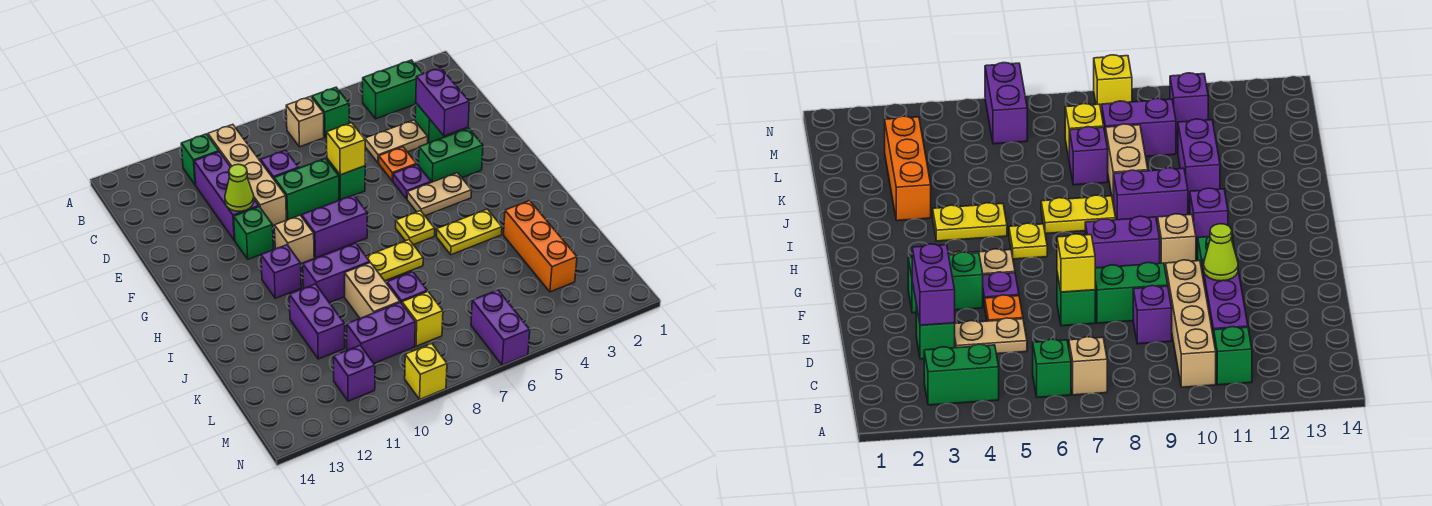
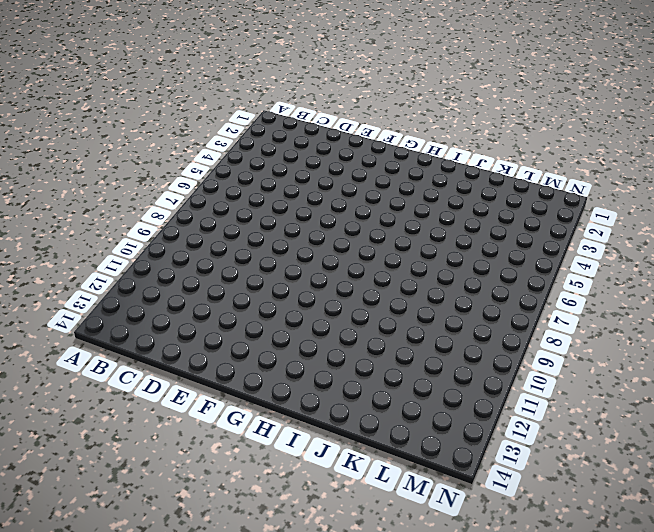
none -> green 1x2 brick [363,60,423,119]
none -> green 1x1 brick [312,87,349,137]
none -> tan 1x1 brick [286,97,324,147]
none -> tan 1x4 brick [208,124,286,226]

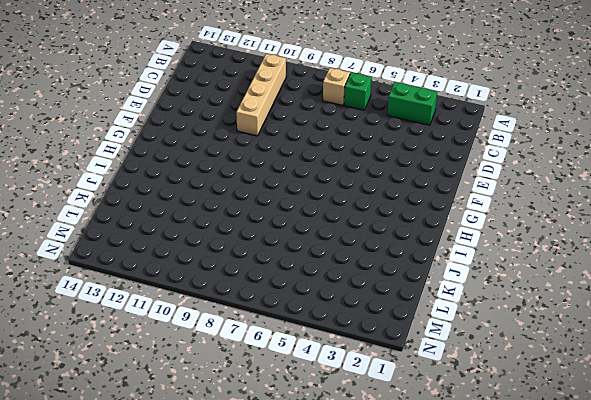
none -> green 1x1 brick [181,134,219,185]
none -> purple 1x3 brick [194,152,259,240]
none -> green 1x1 brick [415,103,453,143]
none -> tan 1x2 plate [365,120,428,163]

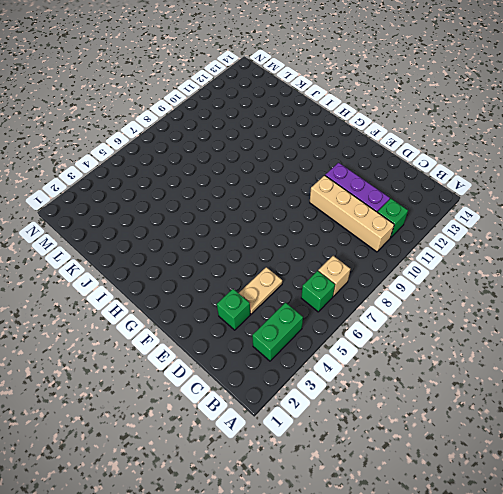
none -> purple 1x1 brick [261,150,299,179]
none -> orange 1x1 plate [379,147,417,181]
none -> green 1x1 brick [327,159,365,200]
none -> green 1x2 brick [274,159,339,220]

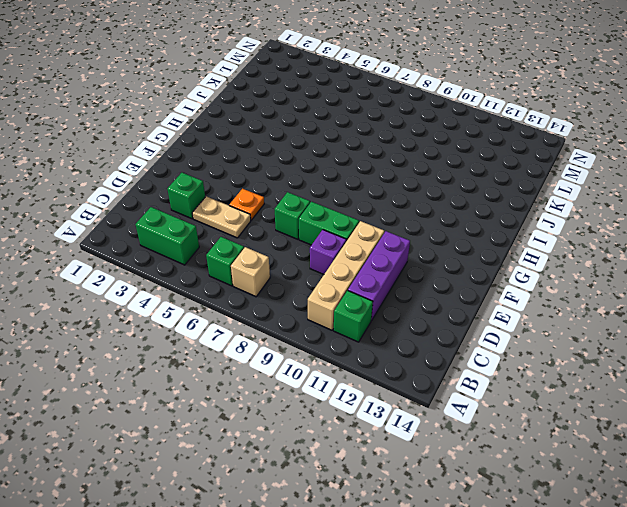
none -> green 1x2 brick [419,128,483,182]
none -> purple 1x1 plate [393,165,431,199]
none -> green 1x1 brick [234,207,273,259]
none -> tan 1x2 plate [407,173,472,216]

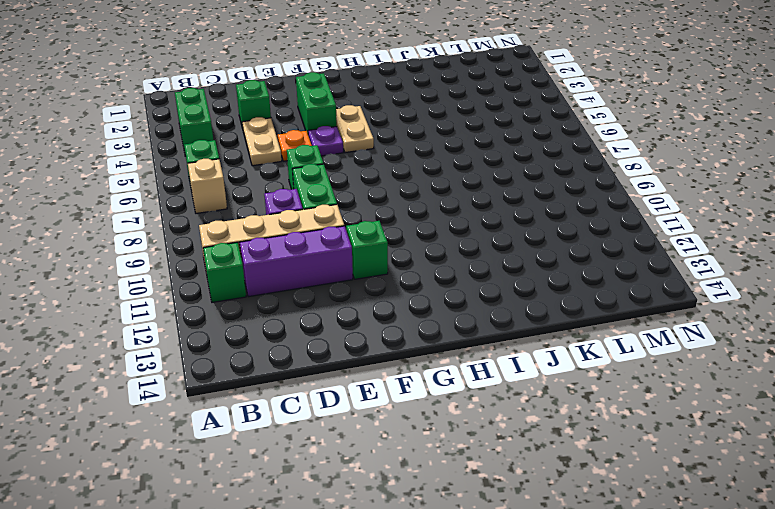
none -> purple 1x2 brick [302,195,368,258]
none -> tan 1x1 brick [275,215,314,263]
none -> yellow 1x1 plate [396,211,435,245]
none -> purple 1x1 brick [261,245,301,298]

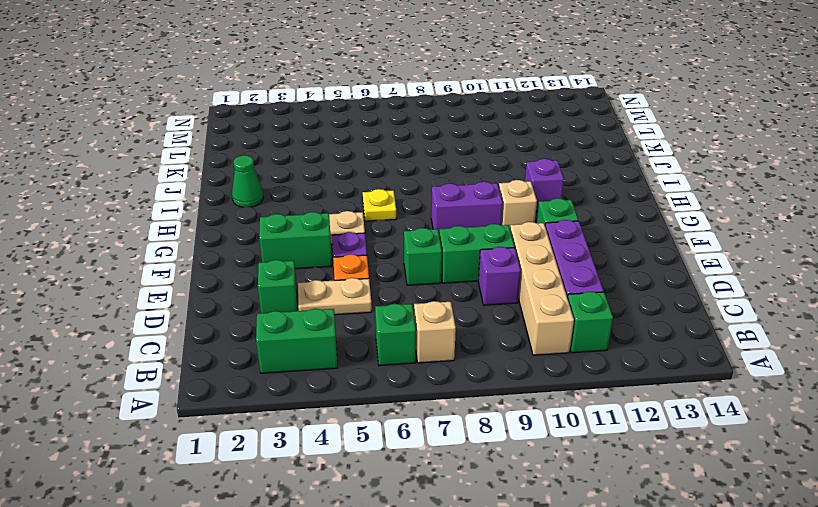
green 1x1 cone [232,155,264,208] -> none
none -> yellow 1x2 plate [436,209,502,255]
none -> yellow 1x2 plate [366,240,423,281]
none -> purple 1x2 brick [303,243,370,303]
none -> orange 1x3 brick [503,201,577,292]

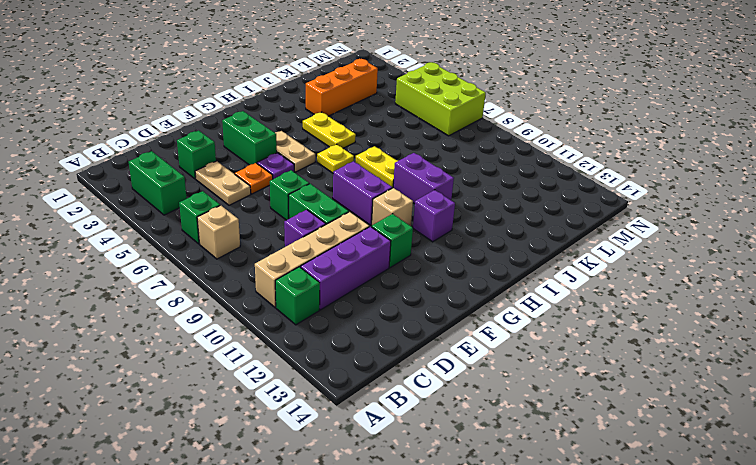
lime 2x3 brick [395,62,486,136] -> purple 1x2 brick [471,290,530,365]
none -> tan 1x2 brick [345,263,400,318]
none -> purple 1x2 brick [289,284,345,359]
none -> purple 1x1 brick [387,272,427,303]
none -> yellow 1x1 brick [402,292,443,346]

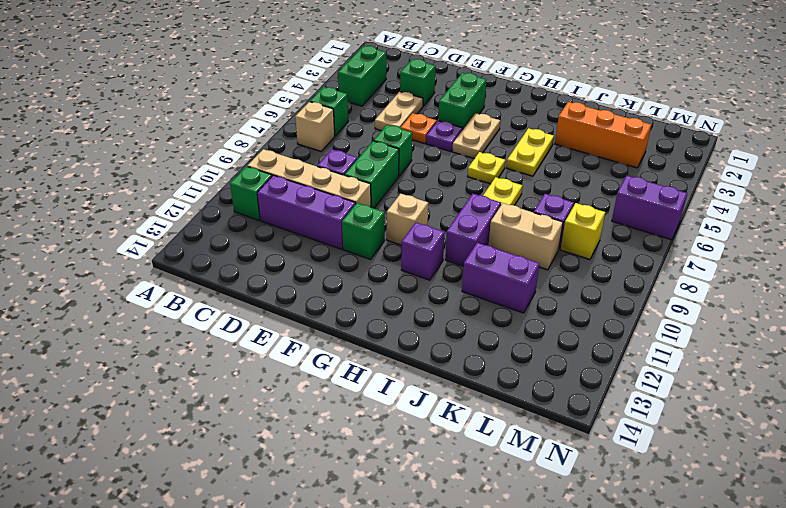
none -> purple 1x2 brick [302,195,368,258]
none -> purple 1x2 brick [347,302,415,363]
none -> purple 1x1 brick [333,345,375,401]
none -> yellow 1x1 brick [405,344,447,399]

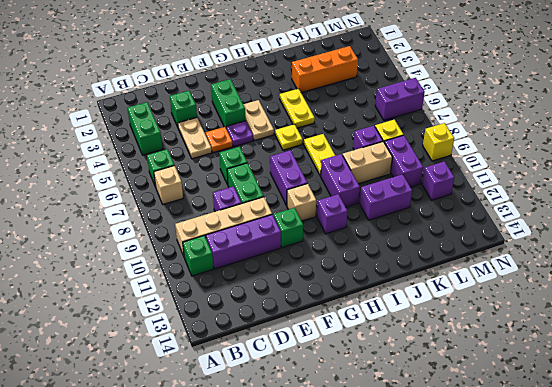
none -> purple 1x2 brick [416,68,469,136]
none -> yellow 1x1 brick [327,123,365,175]
none -> lime 1x1 cone [225,164,254,211]

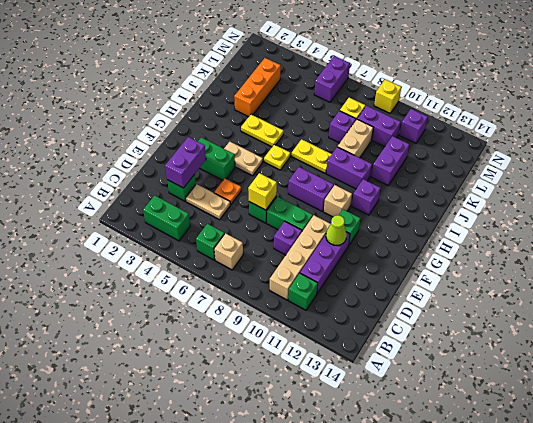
none -> purple 1x1 plate [393,165,431,199]

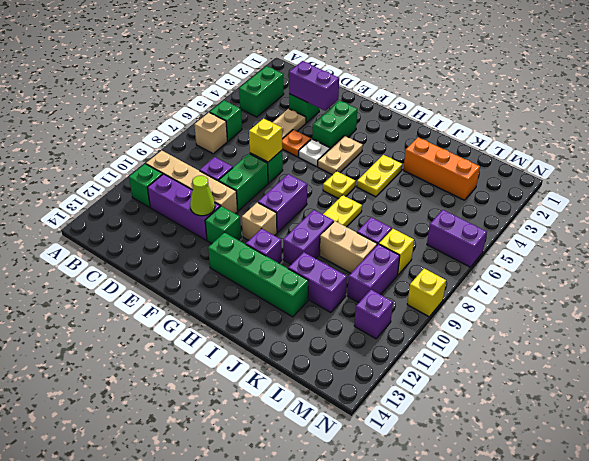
white 1x1 plate [299,139,330,167] -> purple 1x1 plate [393,165,431,199]
green 1x4 brick [208,232,308,317] -> none

